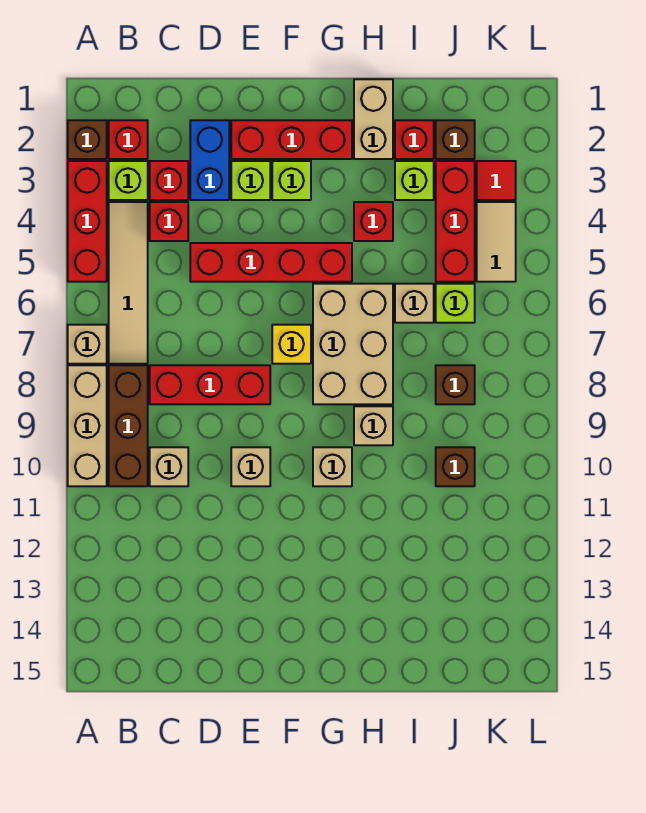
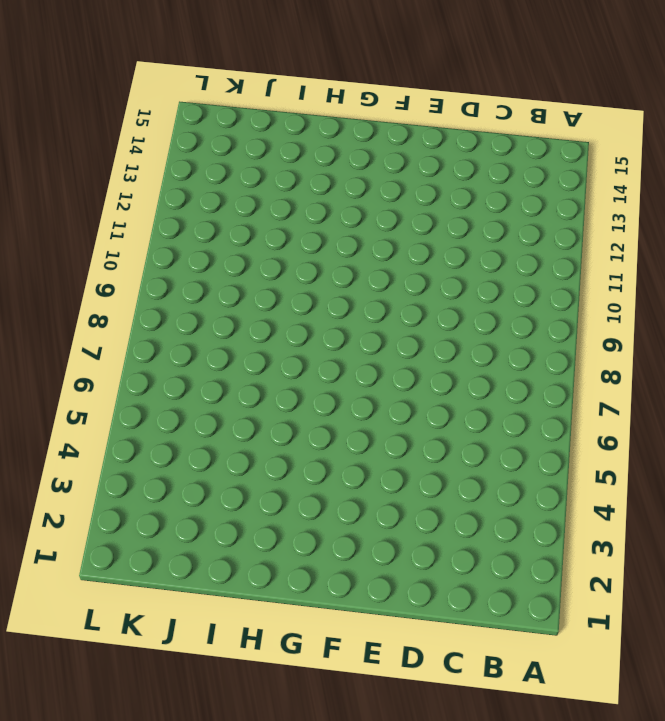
none -> brown 1x1 brick [68,120,107,159]
none -> red 1x3 brick [68,161,107,282]
none -> tan 1x1 brick [68,325,107,364]
none -> tan 1x3 brick [68,365,107,486]

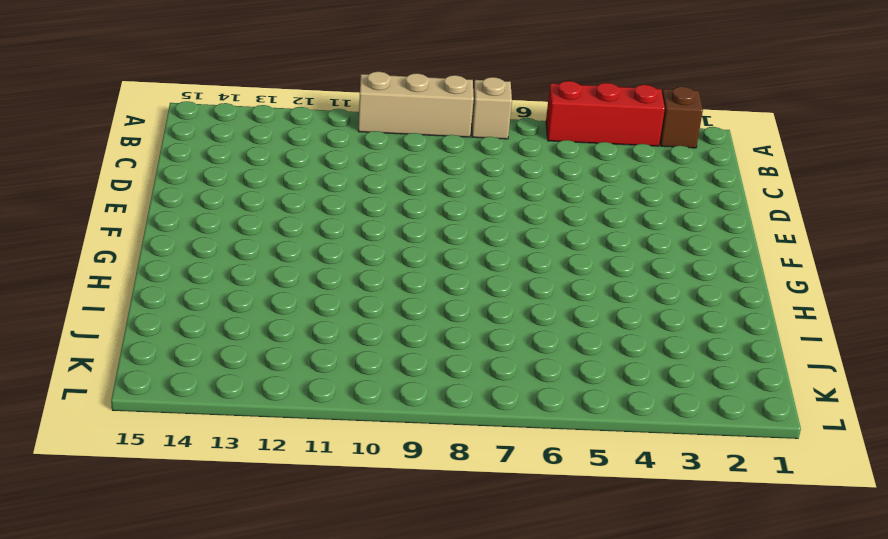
none -> red 1x1 brick [109,120,148,159]
none -> lime 1x1 brick [109,161,148,200]
none -> tan 1x4 tile [109,202,148,364]
none -> brown 1x3 brick [109,365,148,486]

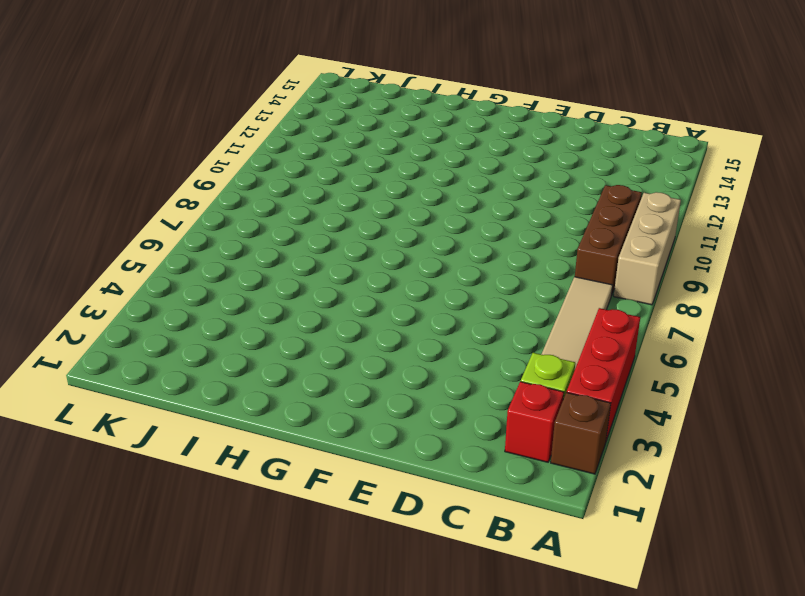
none -> tan 1x1 brick [68,325,107,364]
none -> red 1x1 brick [150,161,188,200]
none -> red 1x1 brick [150,202,188,241]
none -> red 1x3 brick [150,365,270,404]

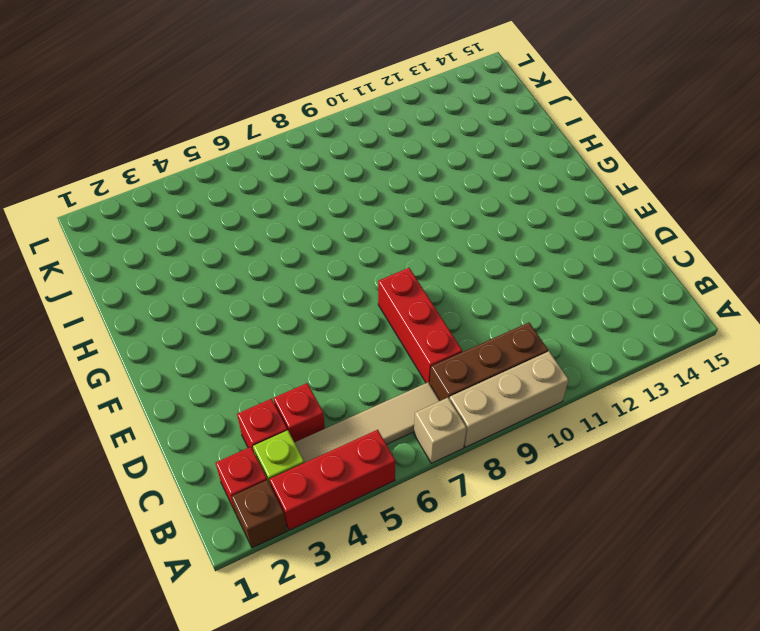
none -> tan 1x1 brick [150,447,188,486]
none -> blue 1x2 brick [190,120,229,200]
none -> red 1x4 brick [190,243,352,282]
none -> red 1x3 brick [231,120,352,159]

